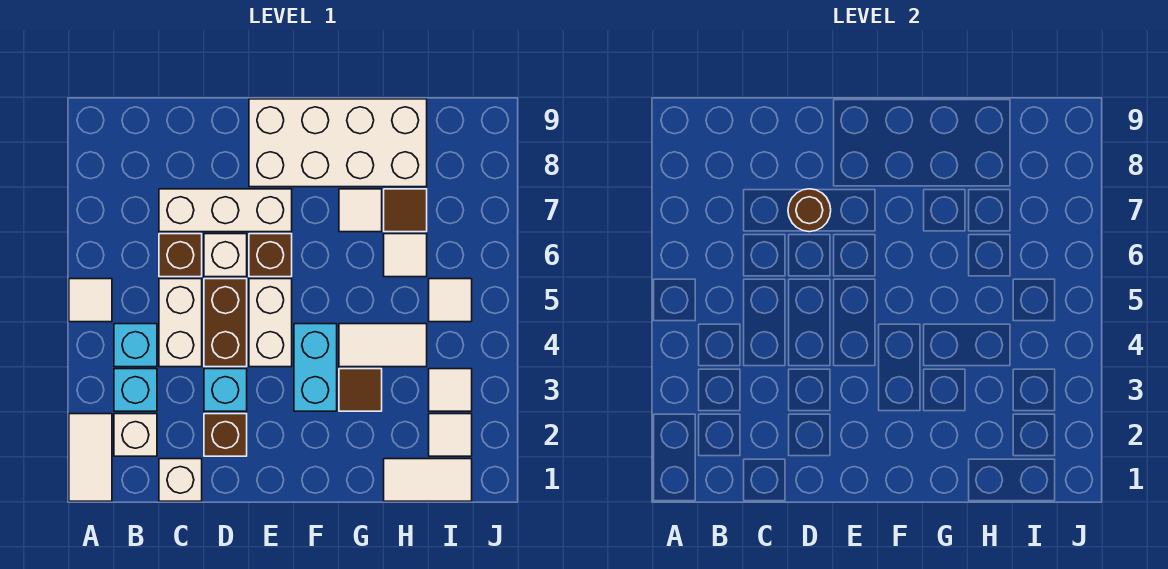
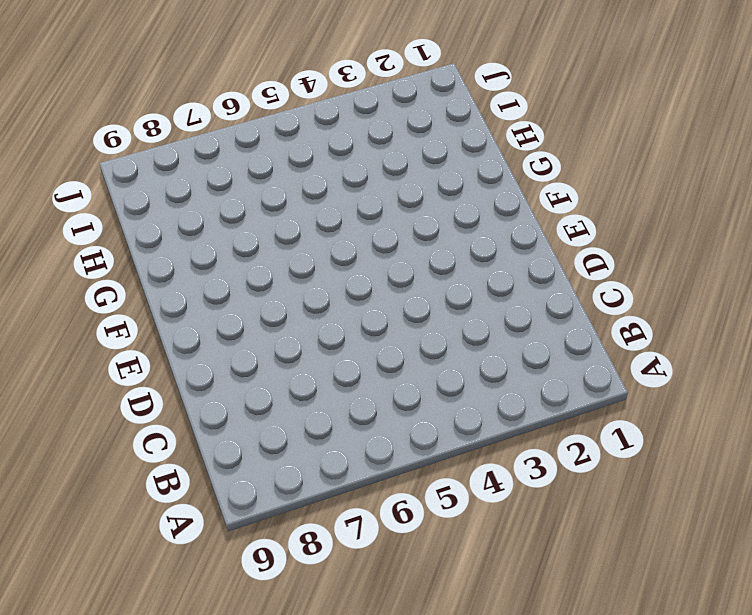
none -> white 1x2 tile [69,414,112,501]
none -> white 1x1 tile [69,279,112,322]
none -> white 1x1 brick [114,414,157,456]

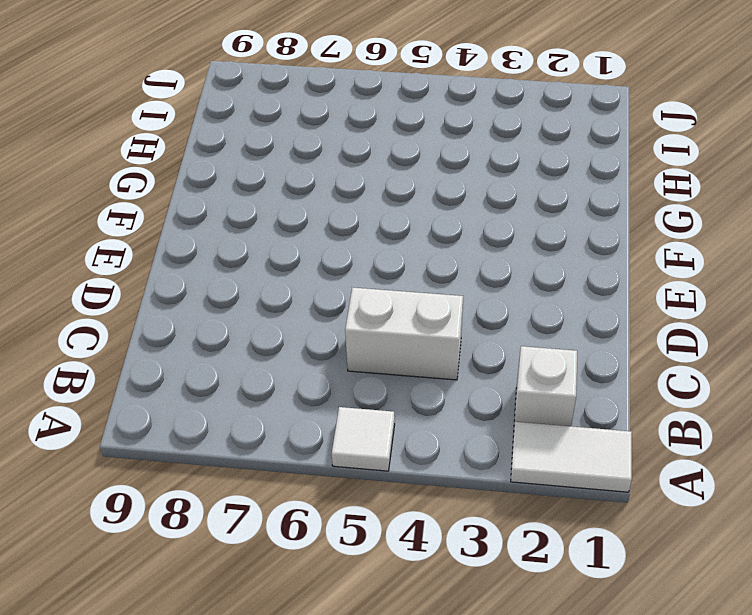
none -> cyan 1x1 brick [114,369,157,411]
none -> cyan 1x1 brick [114,324,157,367]
none -> white 1x1 brick [159,459,202,501]

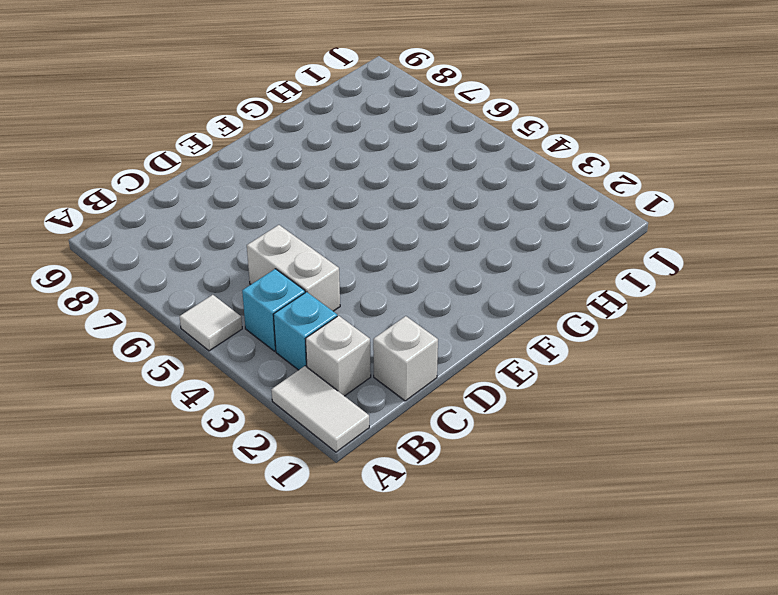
none -> brown 1x1 brick [159,234,202,277]
none -> white 1x3 brick [159,189,292,232]
none -> brown 1x1 brick [204,414,247,456]

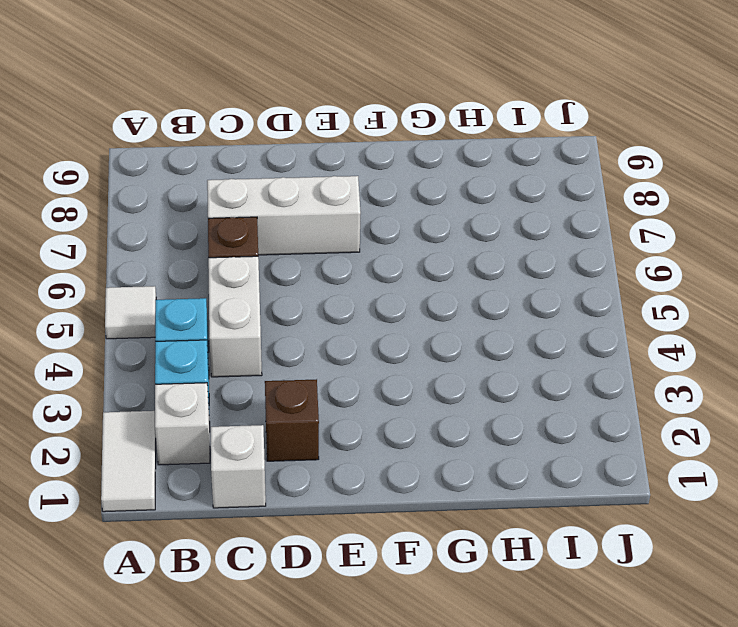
none -> cyan 1x1 brick [204,369,247,411]
none -> brown 1x2 brick [204,279,247,367]
none -> white 1x1 brick [204,234,247,277]

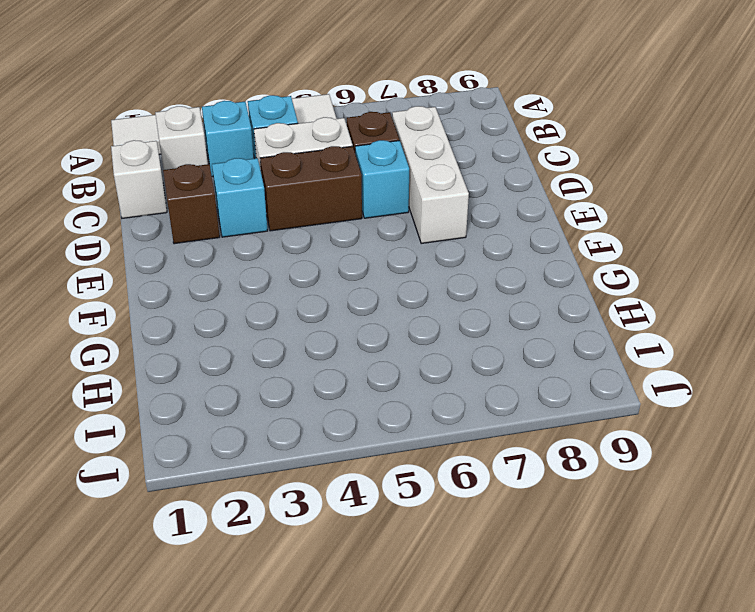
cyan 1x1 brick [355,140,409,218] -> white 1x1 brick [204,234,247,277]
none -> white 1x2 brick [249,279,292,367]
none -> brown 1x1 brick [249,234,292,277]
none -> white 2x4 brick [249,99,427,187]

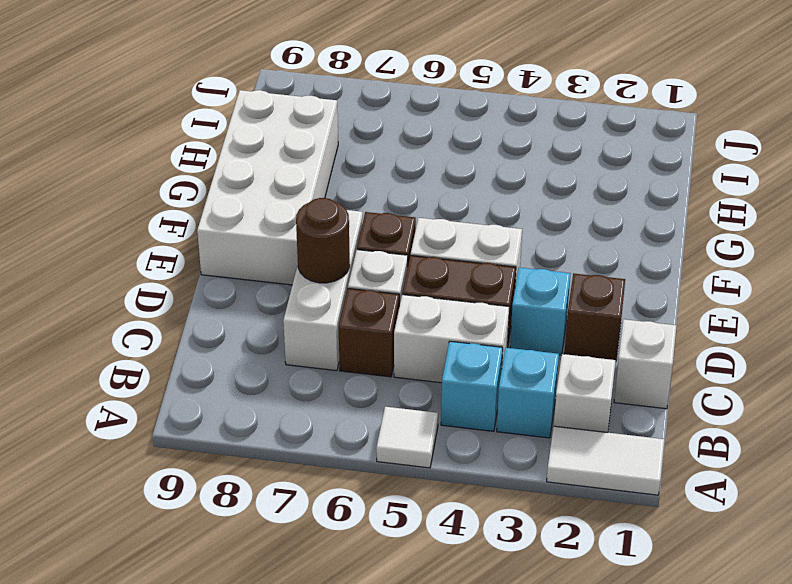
none -> cyan 1x2 brick [294,324,337,411]
none -> brown 1x1 tile [339,369,382,411]
none -> white 1x2 tile [339,324,427,367]

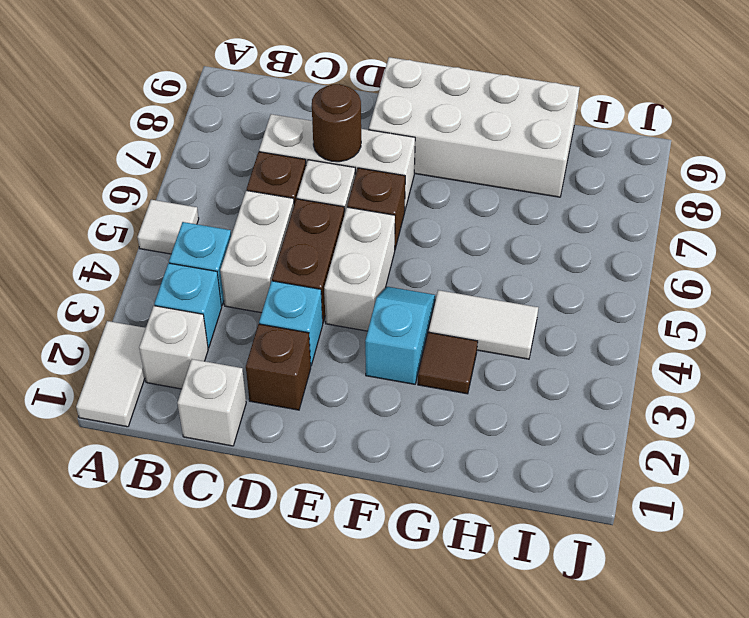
cyan 1x2 slope [365,287,435,384] -> cyan 1x2 brick [294,324,337,411]
none -> white 1x1 tile [339,189,382,232]
none -> white 1x2 tile [384,459,472,501]
none -> white 1x1 tile [384,234,427,277]

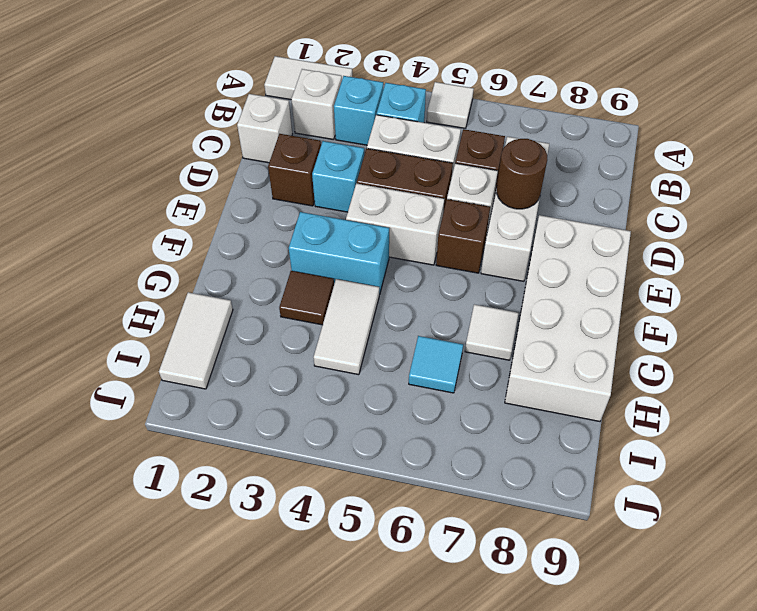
cyan 1x1 tile [409,336,463,393] -> white 1x1 tile [384,234,427,277]
none -> brown 1x1 tile [384,189,427,232]
none -> white 1x1 tile [429,414,472,456]
none -> white 1x1 tile [429,369,472,411]

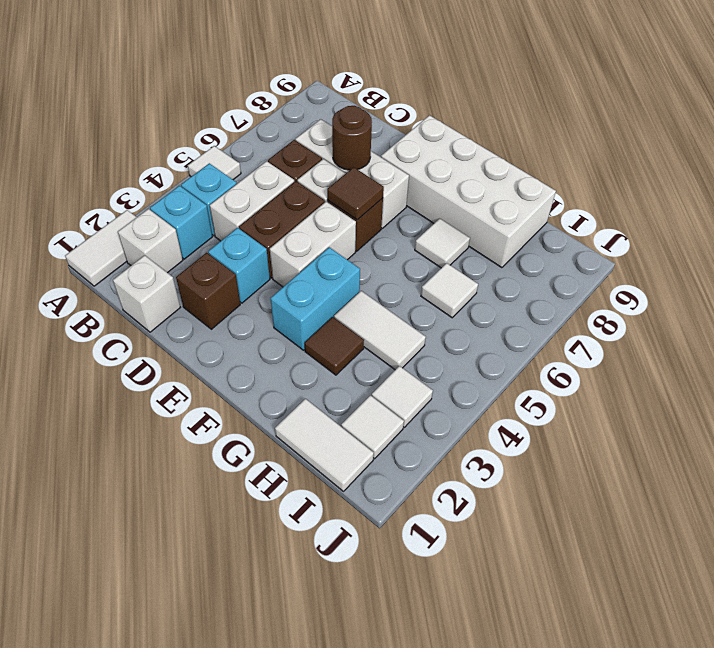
brown 1x1 tile [327,167,384,220] -> brown 1x1 tile moved to [384,189,427,232]
none -> white 1x1 tile [429,279,472,322]

